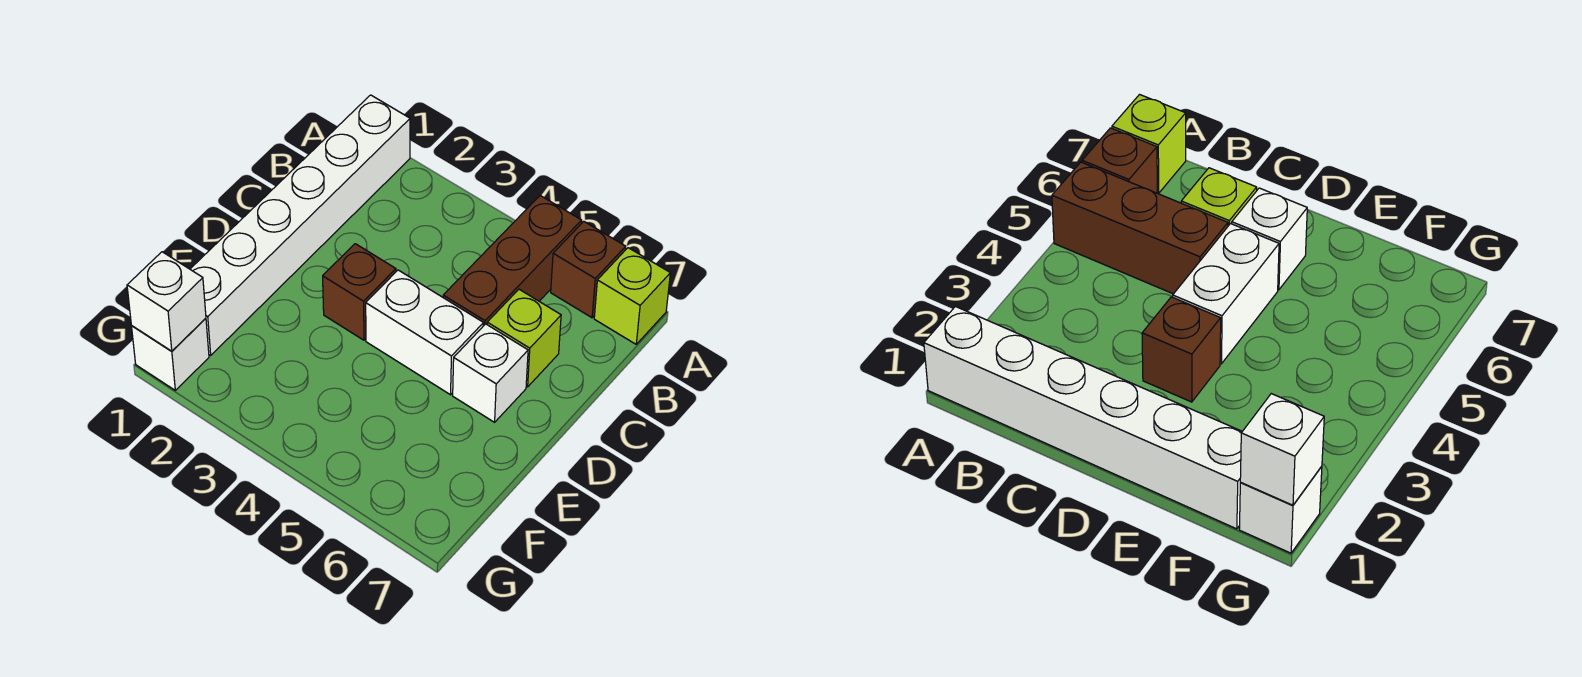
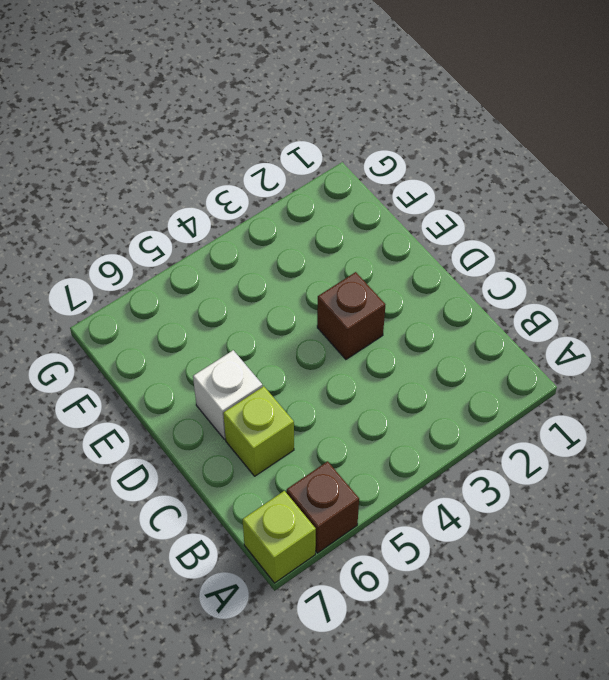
none -> white 1x6 brick [190,95,410,355]
none -> brown 1x3 brick [443,196,582,326]

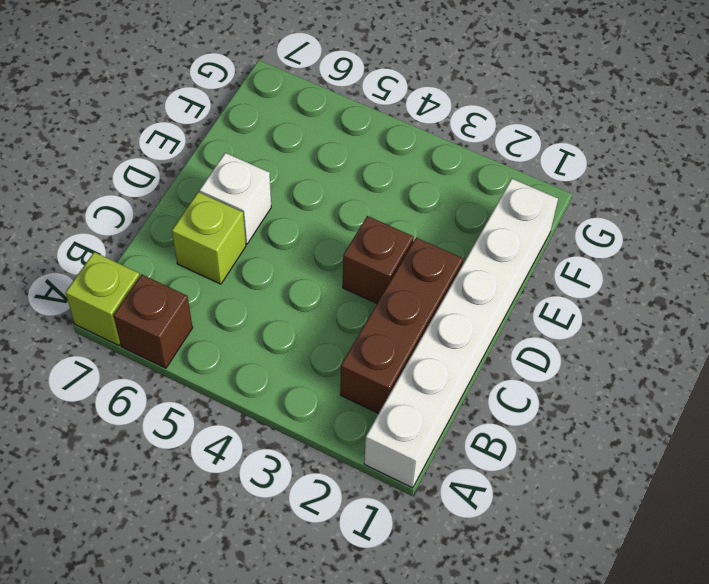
brown 1x3 brick [340,238,463,413] -> brown 1x3 brick moved to [443,196,582,326]
none -> white 1x2 brick [366,270,484,395]
none -> white 1x1 brick [132,318,209,390]

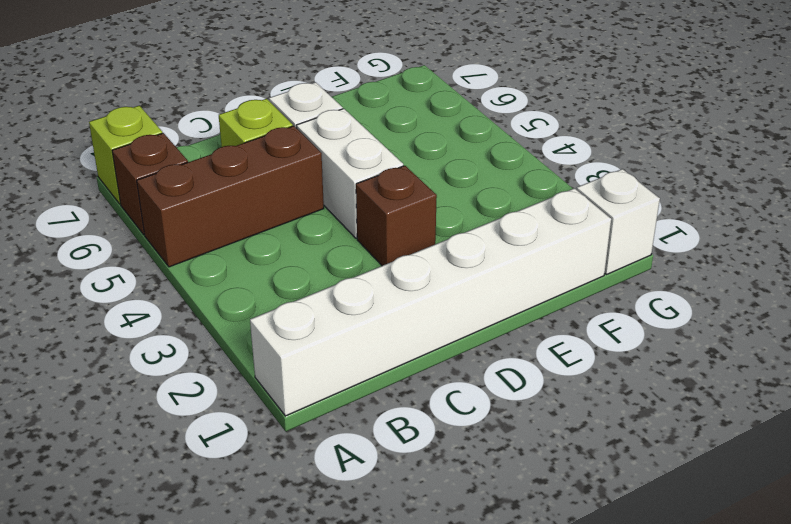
none -> white 1x1 brick [127,252,206,351]

